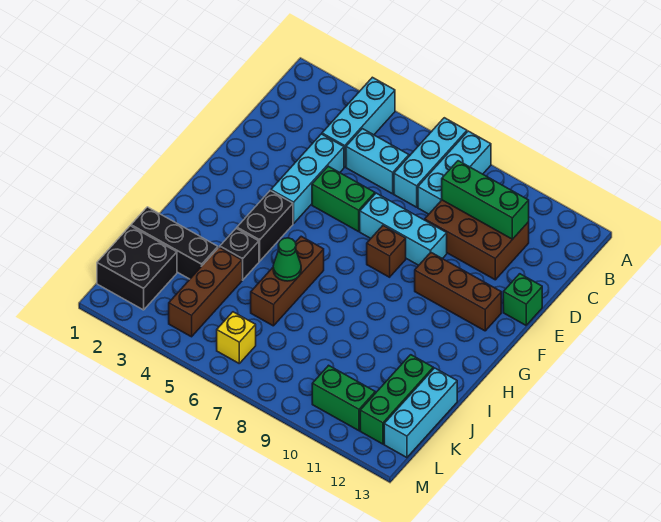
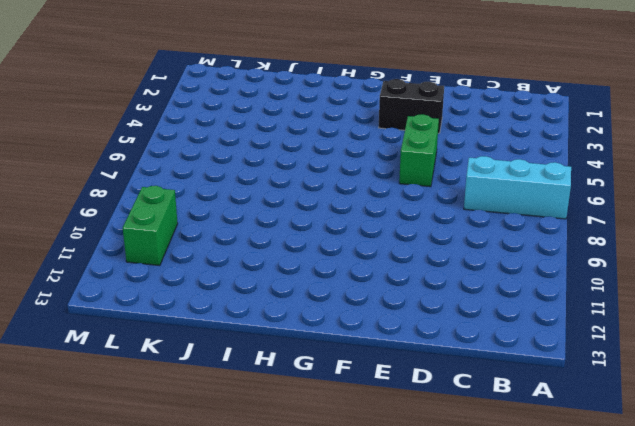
black 1x2 brick [379,79,444,133] -> black 1x2 brick moved to [237,191,293,261]
none -> cyan 1x3 brick [322,77,395,167]
none -> cyan 1x3 brick [418,131,491,214]
none -> cyan 1x2 brick [346,129,409,194]

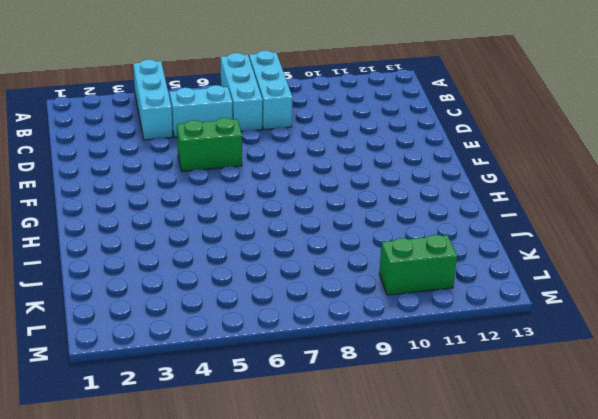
none -> brown 2x3 brick [425,200,529,280]
none -> cyan 1x3 brick [271,134,344,223]
none -> cyan 1x3 brick [360,193,447,265]

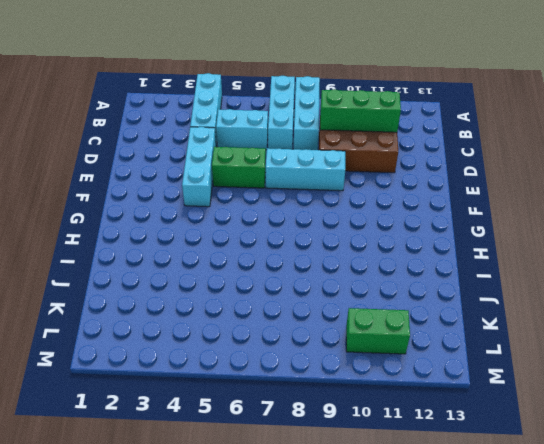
none -> green 1x1 brick [503,274,542,325]
none -> brown 1x1 brick [367,226,406,277]
none -> brown 1x3 brick [415,252,501,331]

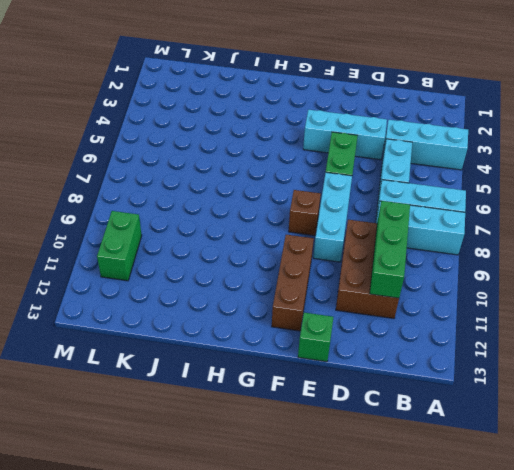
none -> black 1x2 brick [237,191,293,261]
none -> brown 1x3 brick [251,236,324,326]
none -> black 1x1 brick [220,228,259,280]

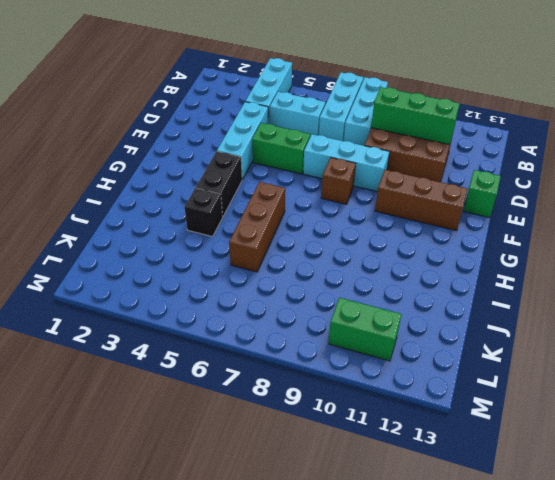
none -> black 1x3 brick [131,207,218,279]
none -> brown 1x3 brick [169,247,242,337]
none -> green 1x3 brick [360,355,433,444]

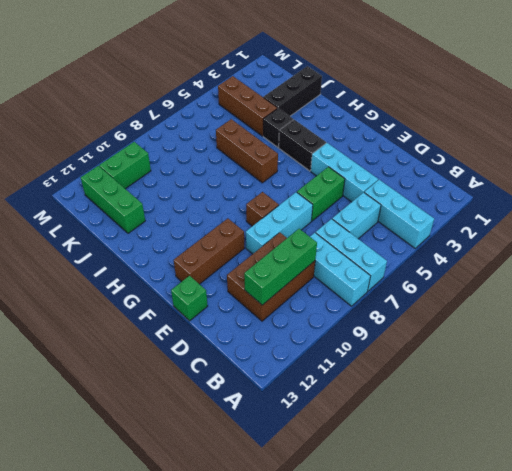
none -> cyan 1x3 brick [384,368,457,458]
none -> black 2x2 brick [97,226,177,310]
none -> yellow 1x1 brick [217,312,256,363]

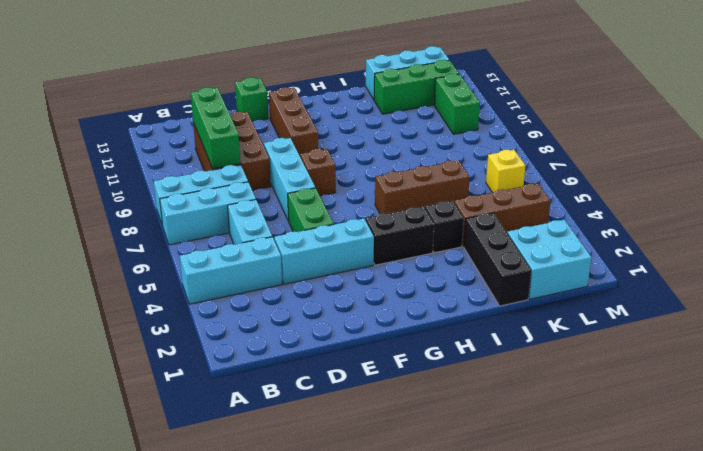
cyan 2x2 brick [507,219,592,299] -> black 2x2 brick [97,226,177,310]
none -> green 1x1 cone [273,238,301,281]

